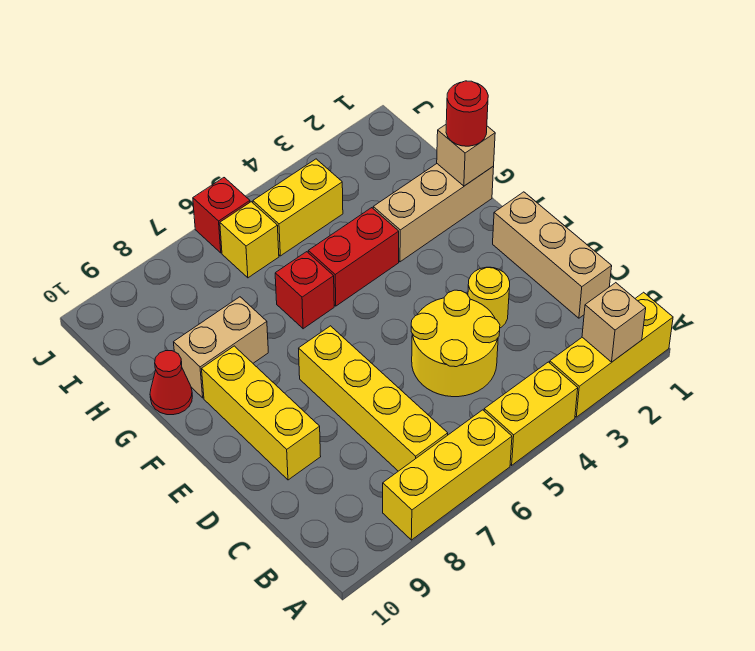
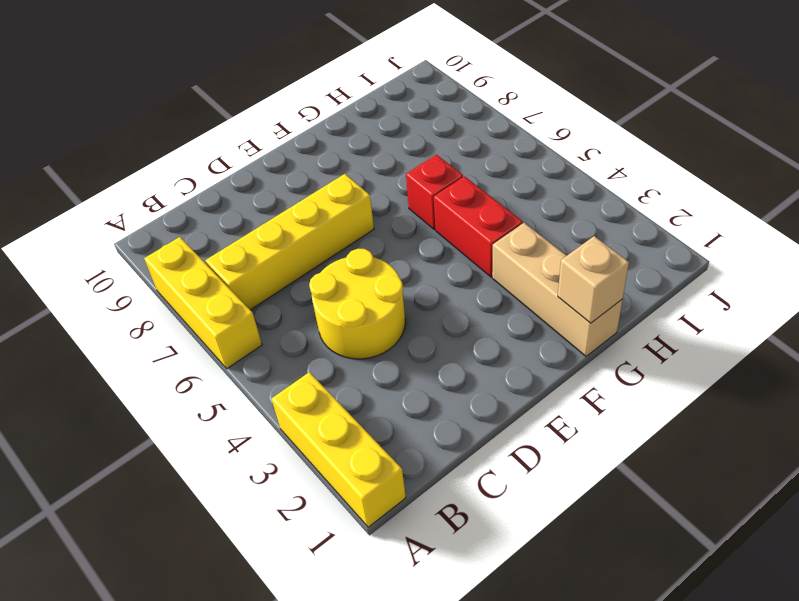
none -> yellow 1x2 brick [484,362,578,465]
none -> tan 1x3 brick [493,192,612,318]
none -> yellow 1x1 round brick [468,267,510,328]

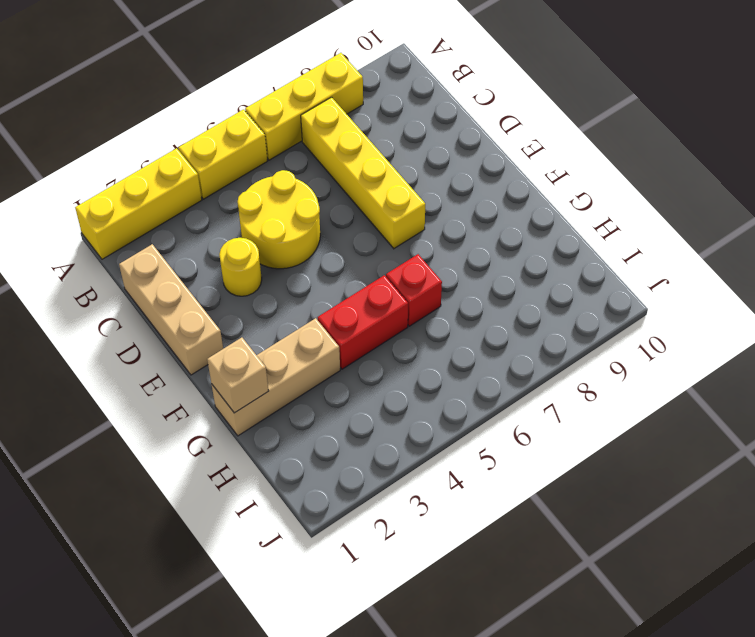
none -> yellow 1x3 brick [202,346,321,480]
none -> tan 1x2 brick [174,297,268,398]
none -> red 1x1 cone [150,351,192,415]

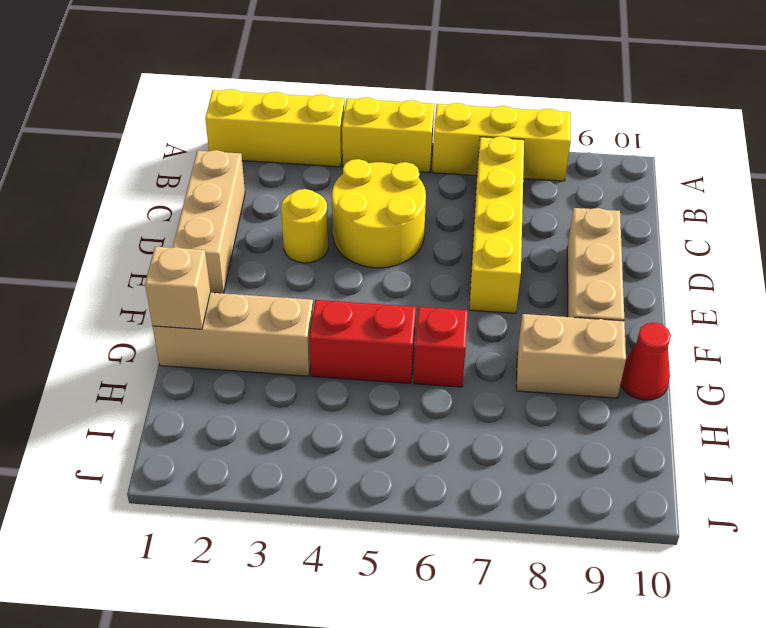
tan 1x3 brick [567,208,624,321] -> yellow 1x3 brick [202,346,321,480]
none -> yellow 1x2 brick [253,159,343,256]
none -> yellow 1x1 brick [220,202,279,278]
none -> red 1x1 brick [193,178,250,253]

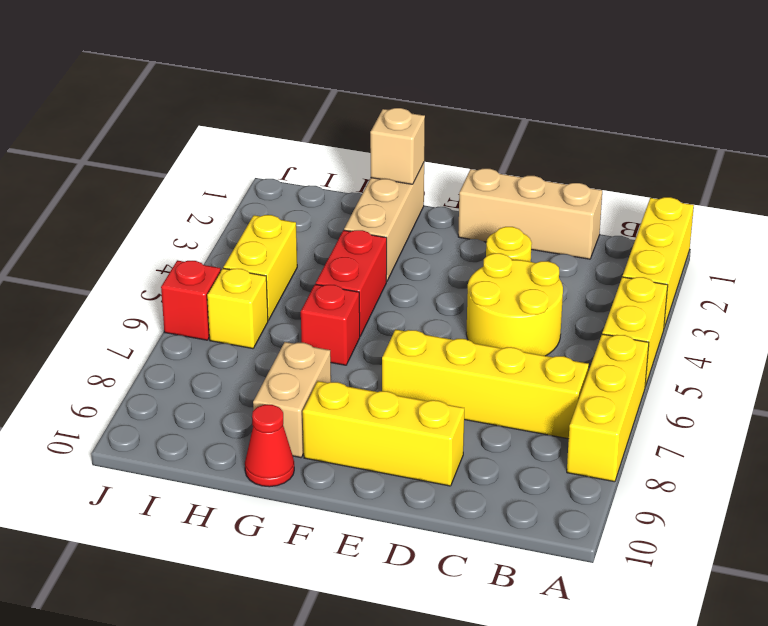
none -> tan 1x1 brick [582,283,646,362]
none -> red 1x1 round brick [446,81,488,146]

